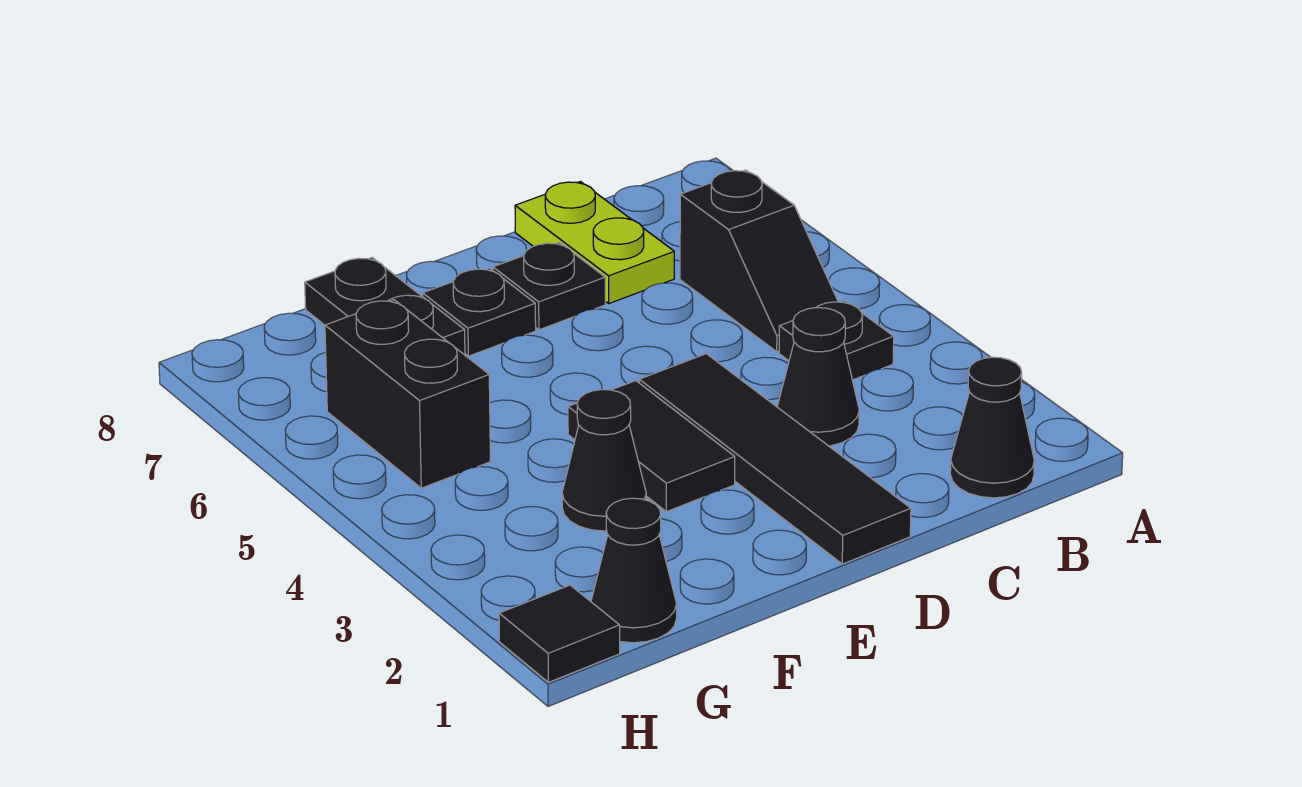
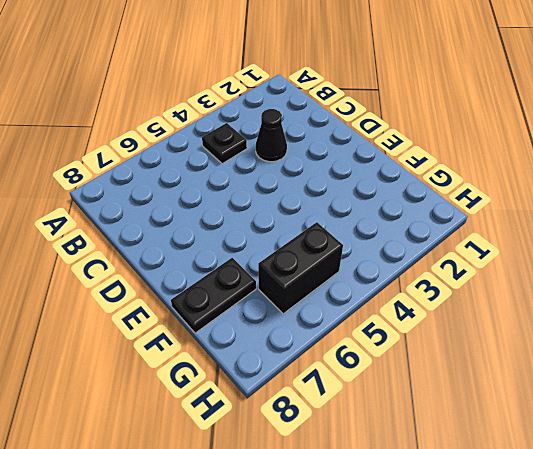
none -> black 1x1 cone [950,357,1034,498]
none -> black 1x2 slope [680,170,838,352]
none -> lime 1x2 plate [515,182,674,303]

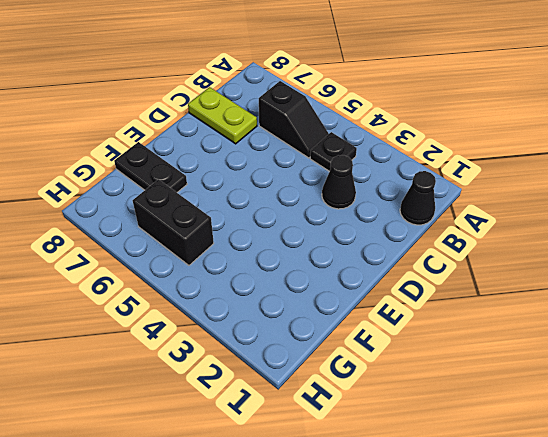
none -> black 1x4 tile [639,354,911,564]
none -> black 1x1 plate [493,243,605,330]
none -> black 1x2 tile [568,381,735,512]

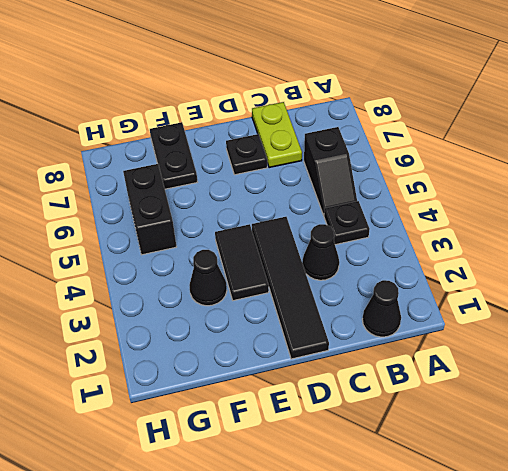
none -> black 1x1 plate [423,268,536,356]
none -> black 1x1 cone [591,498,677,643]
none -> black 1x1 tile [499,585,620,682]

